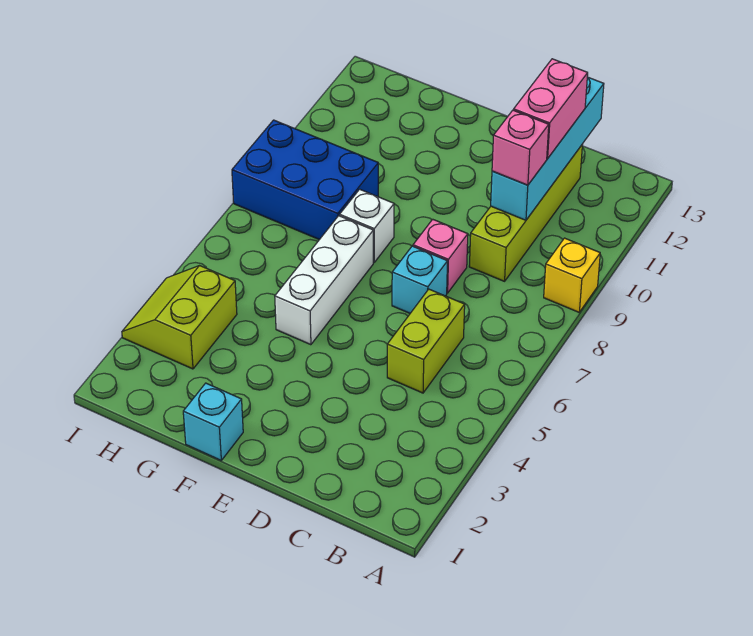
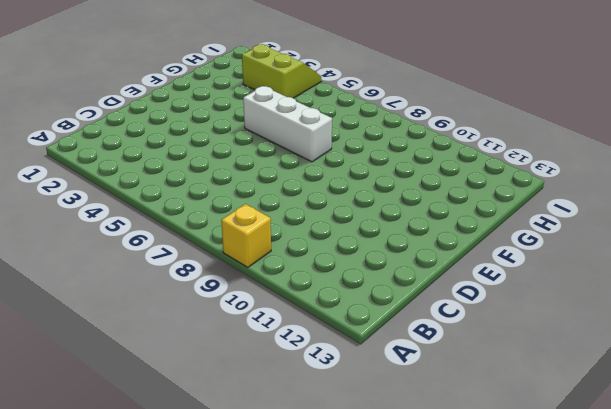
none -> lime 1x2 brick [387,289,465,393]
none -> lime 1x4 brick [469,145,582,281]
none -> cyan 1x1 brick [392,246,448,313]

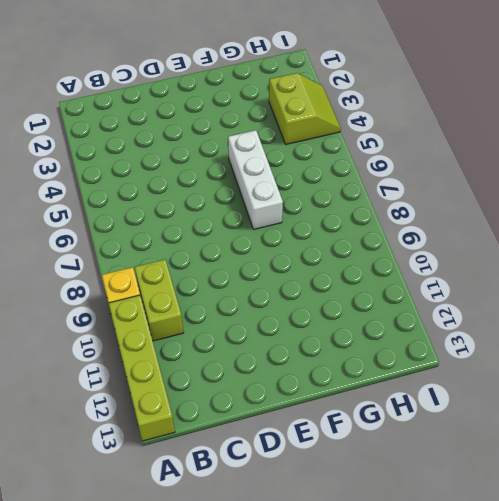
lime 1x4 brick [109,295,175,441] -> lime 1x4 brick moved to [469,145,582,281]
lime 1x2 brick [135,260,184,341] -> lime 1x2 brick moved to [387,289,465,393]
none -> cyan 1x1 brick [392,246,448,313]
none -> pink 1x1 brick [413,219,468,293]
none -> cyan 1x1 brick [183,383,243,460]

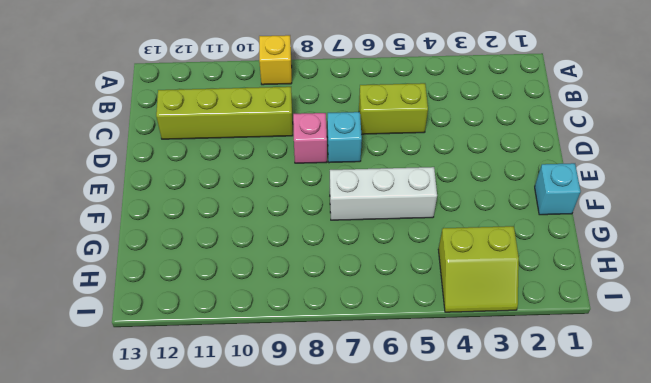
none -> white 1x1 brick [340,189,394,262]
none -> blue 2x3 brick [232,120,378,240]
none -> cyan 1x4 brick [491,77,604,220]

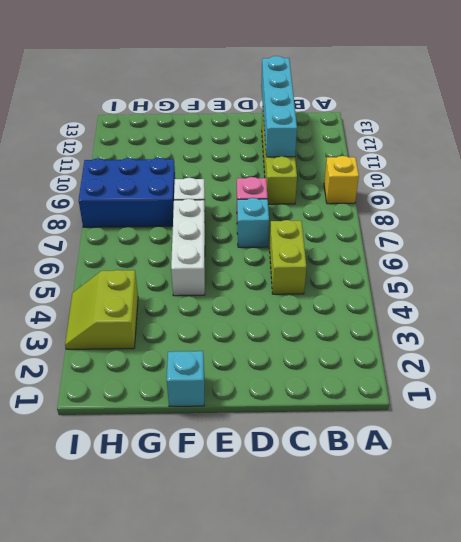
none -> pink 1x1 brick [492,110,549,185]
none -> pink 1x2 brick [514,59,588,159]

